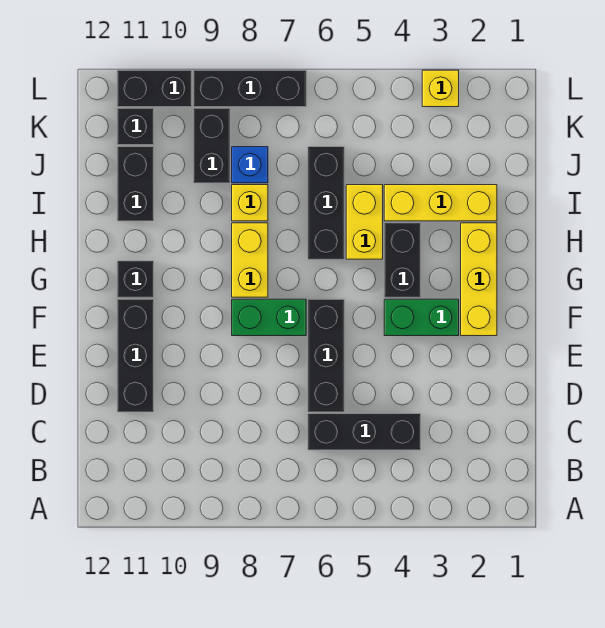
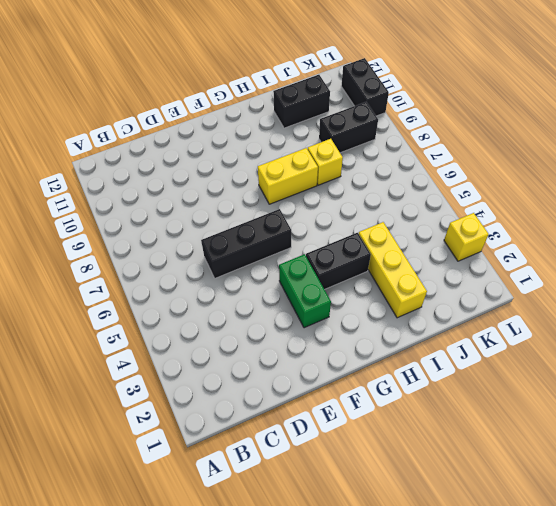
none -> black 1x3 brick [308,414,421,450]
none -> black 1x3 brick [117,299,154,412]
none -> yellow 1x3 brick [461,223,497,336]

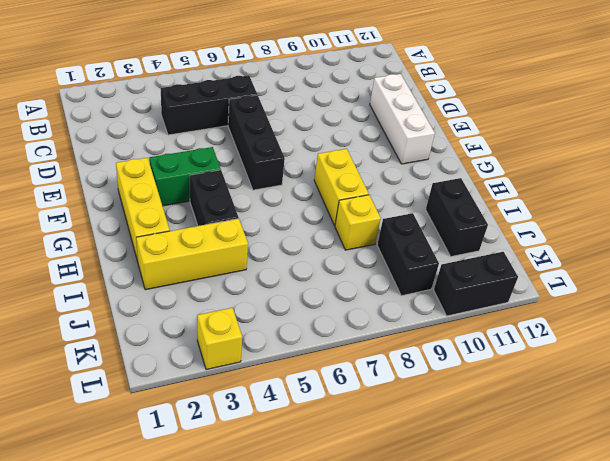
white 1x3 brick [370,74,435,164] -> black 1x3 brick [117,299,154,412]
none -> green 1x2 brick [232,299,306,336]
none -> black 1x1 brick [117,261,154,297]
none -> yellow 1x2 brick [346,185,383,259]

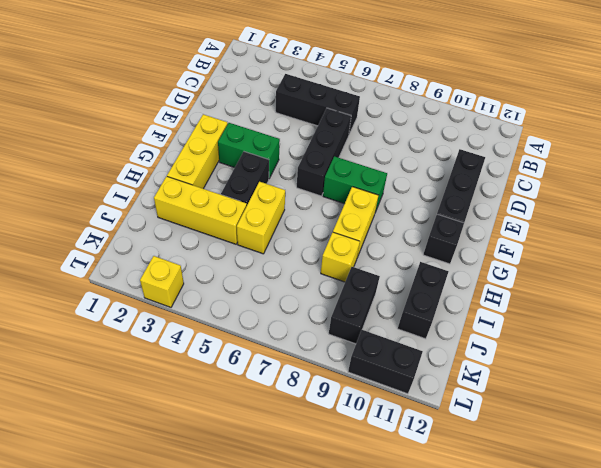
none -> black 1x3 brick [308,147,344,259]
none -> blue 1x1 brick [232,147,268,183]
none -> black 1x1 brick [117,108,154,145]

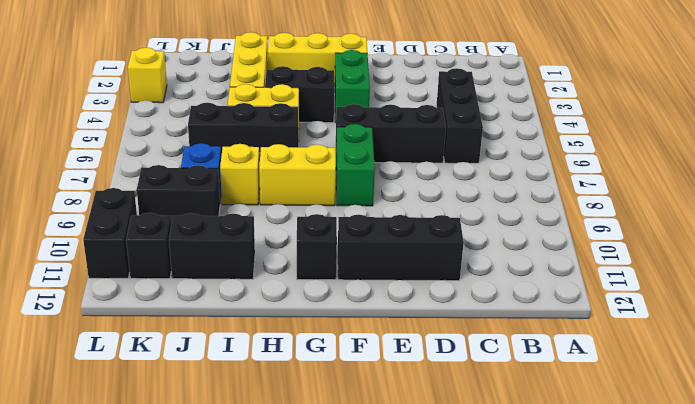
none -> black 1x3 brick [194,70,306,107]

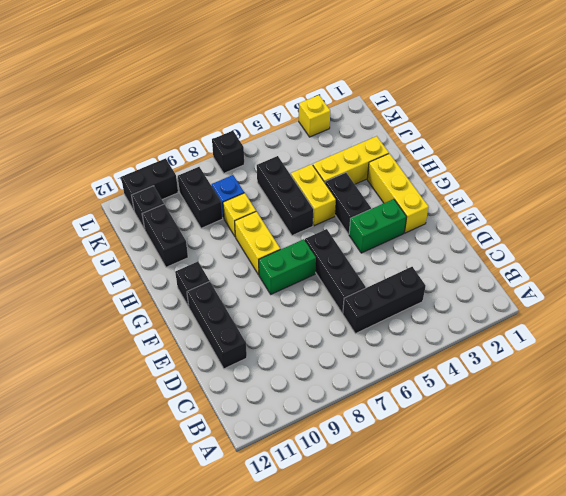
black 1x1 brick [212,131,244,173] -> black 1x3 brick [194,70,306,107]

